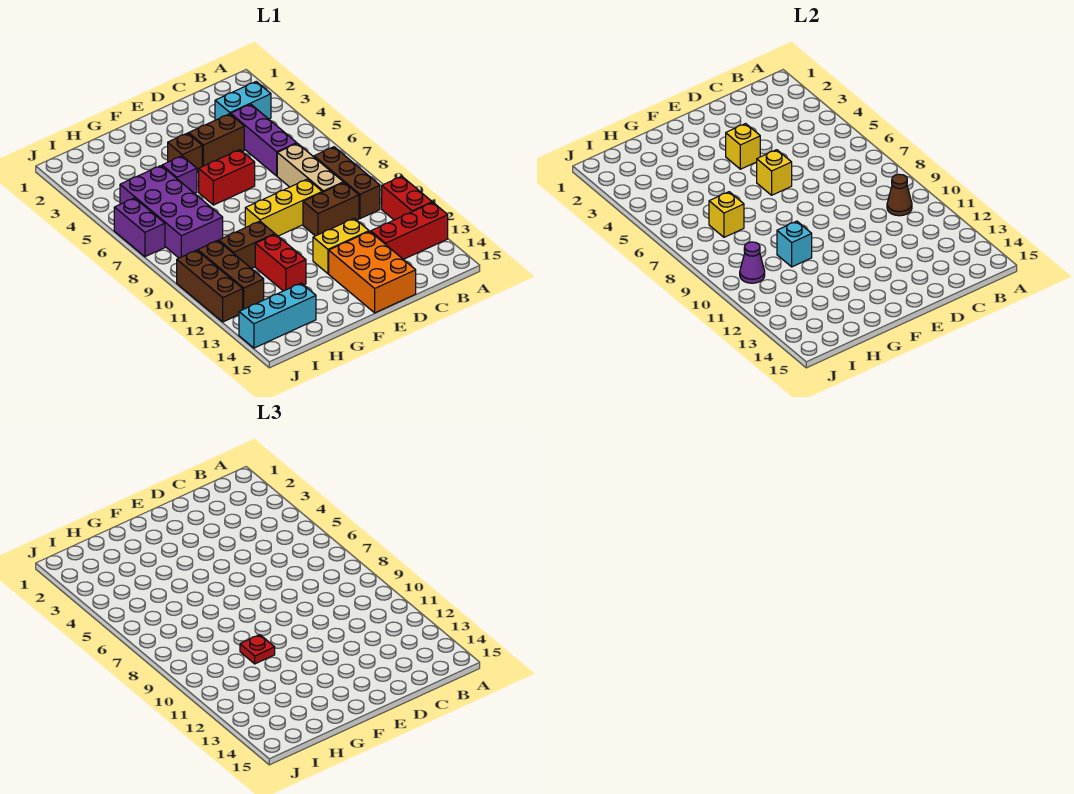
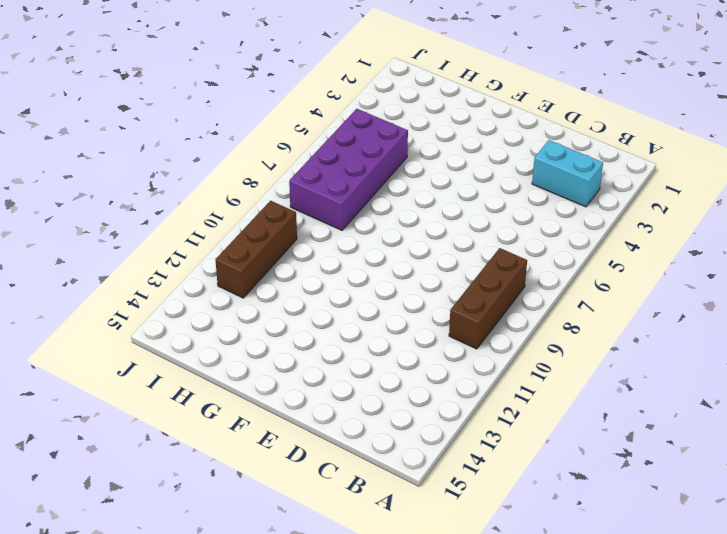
none -> red 1x2 brick [382,176,432,220]
none -> red 1x3 brick [371,202,448,259]
none -> purple 1x3 brick [231,104,297,176]

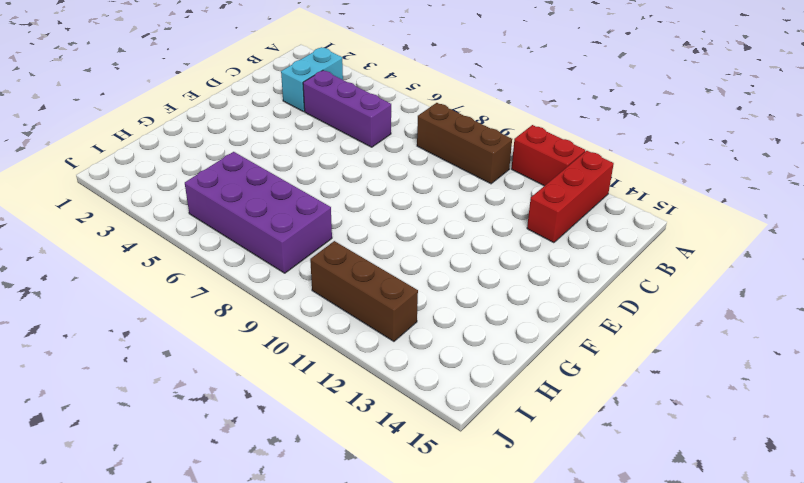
none -> tan 1x3 brick [277,143,343,192]
none -> brown 1x2 brick [303,183,359,236]
none -> brown 1x2 brick [189,114,244,166]

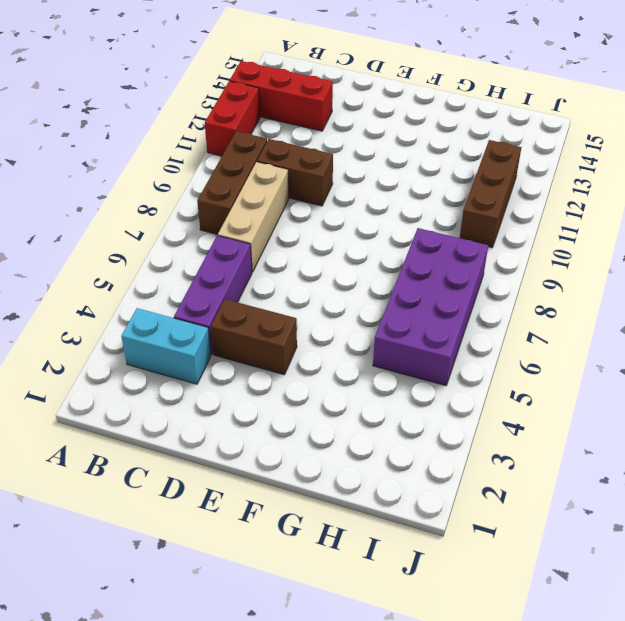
none -> yellow 1x3 brick [245,179,322,236]
none -> yellow 1x2 brick [313,218,369,274]
none -> orange 2x3 brick [329,231,416,313]

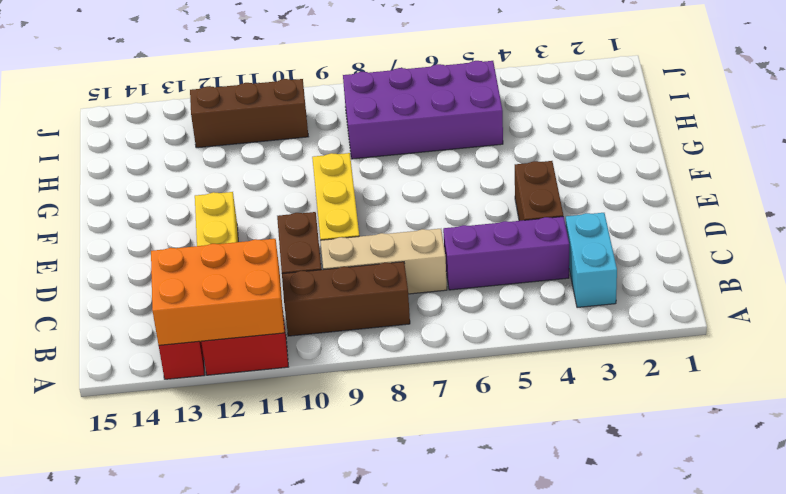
orange 2x3 brick [151,239,284,345] -> orange 2x3 brick moved to [329,231,416,313]
none -> red 1x2 brick [199,150,255,205]
none -> brown 1x1 brick [168,133,202,172]
none -> purple 1x1 brick [162,156,197,193]

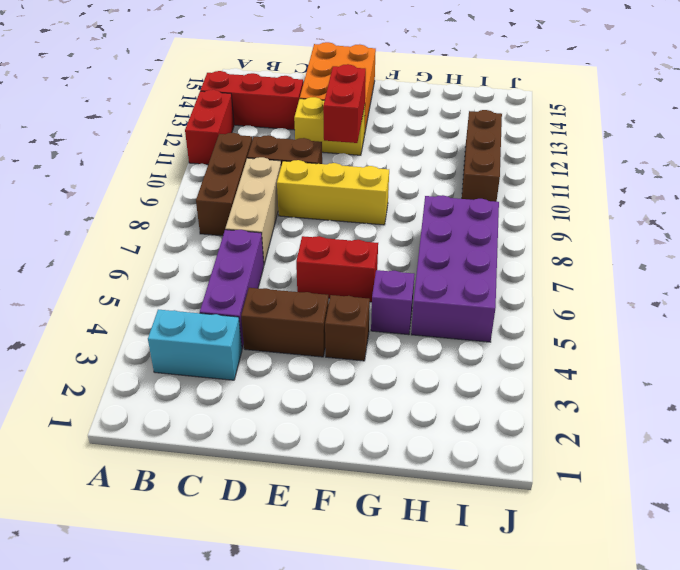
red 1x2 brick [323,64,366,143] -> red 1x2 brick moved to [255,234,306,291]
none -> brown 1x2 brick [219,221,275,269]
none -> cyan 1x3 brick [239,283,316,348]
none -> purple 1x2 brick [114,198,165,257]

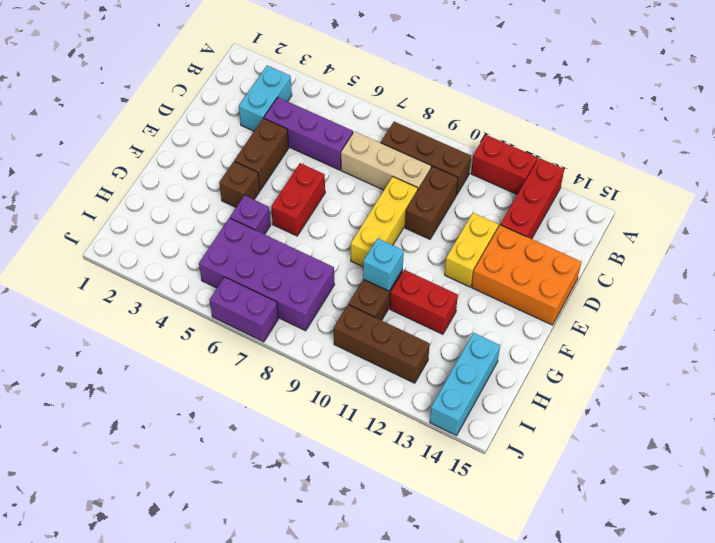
none -> brown 1x3 brick [177,250,243,322]
none -> brown 1x1 cone [887,174,912,216]
none -> yellow 1x1 brick [726,124,760,169]

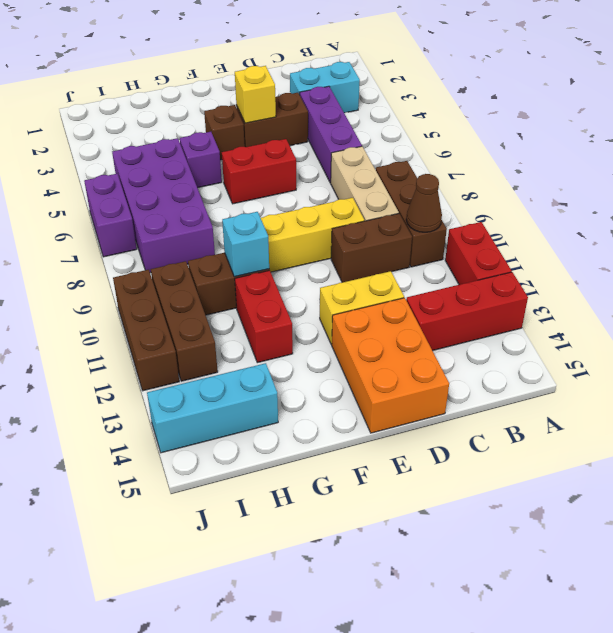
none -> yellow 1x1 brick [757,150,792,195]
none -> yellow 1x1 brick [709,192,744,237]
none -> purple 1x1 cone [740,242,765,283]

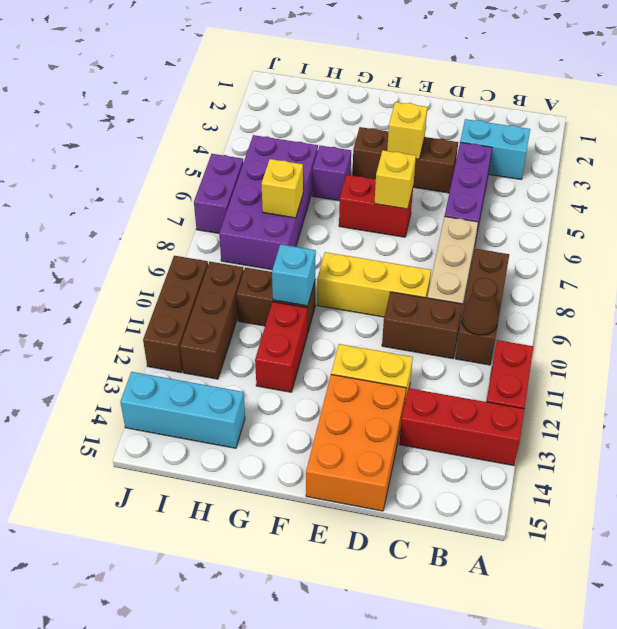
none -> purple 1x1 cone [740,242,765,283]
none -> red 1x1 plate [240,635,275,664]

